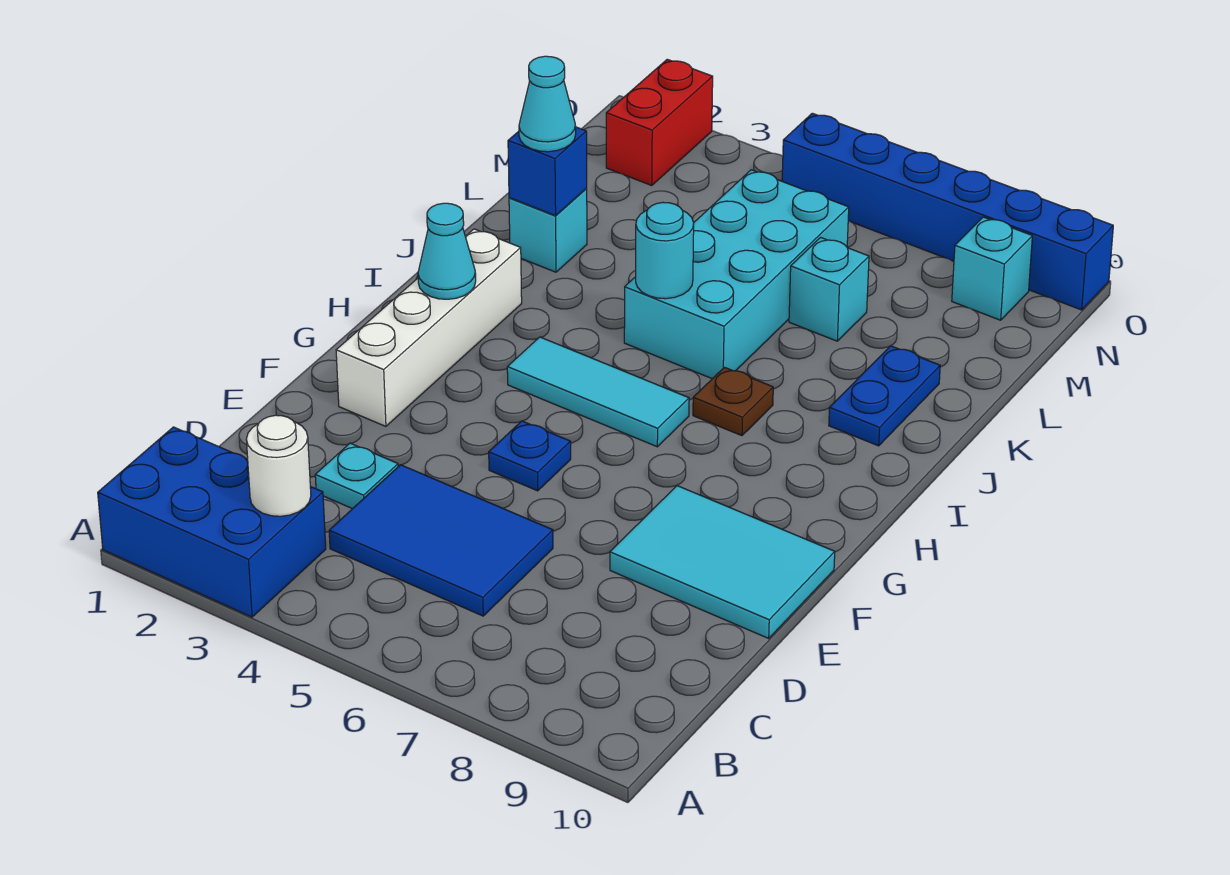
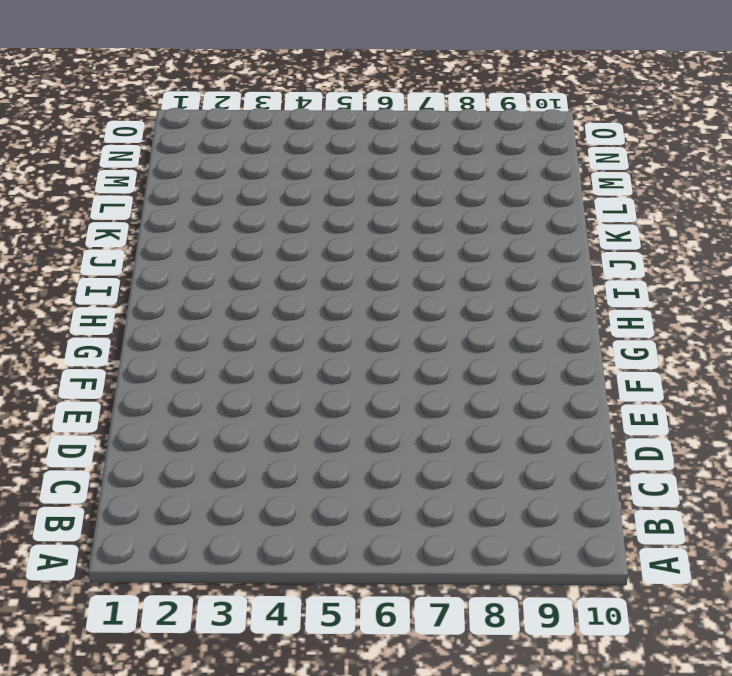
none -> blue 2x3 brick [98,427,326,617]
none -> blue 2x3 tile [329,465,553,616]
none -> cyan 1x1 plate [315,443,398,509]

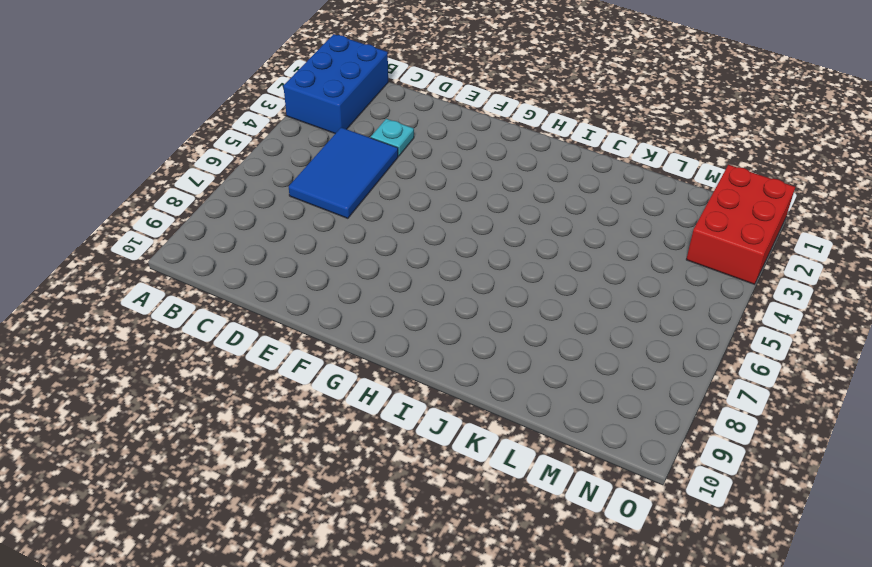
red 2x3 brick [686,165,795,284] -> red 1x2 brick [606,59,713,186]
none -> cyan 2x3 tile [610,486,835,638]
none -> white 1x4 brick [336,229,522,426]
none -> blue 1x1 plate [489,421,571,491]

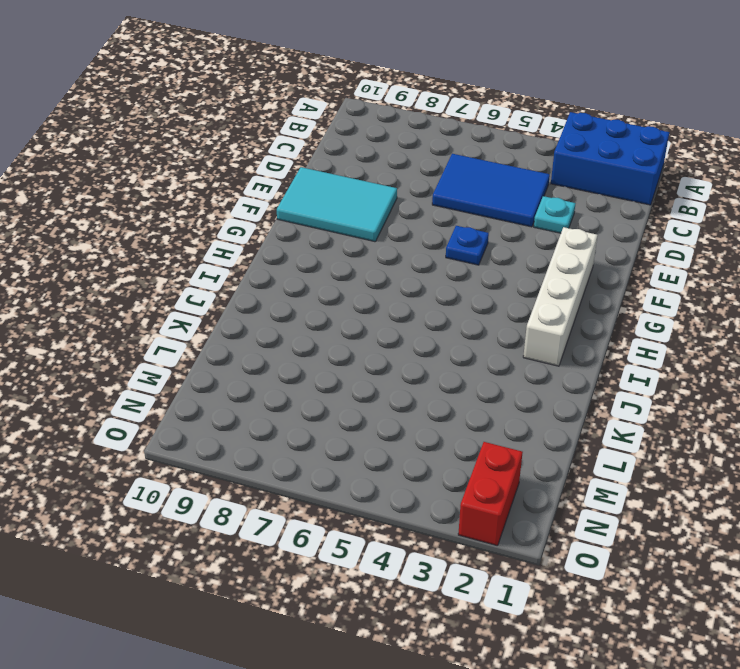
none -> cyan 1x3 tile [507,337,689,447]
none -> brown 1x1 plate [693,367,773,436]
none -> cyan 2x4 brick [624,170,849,379]

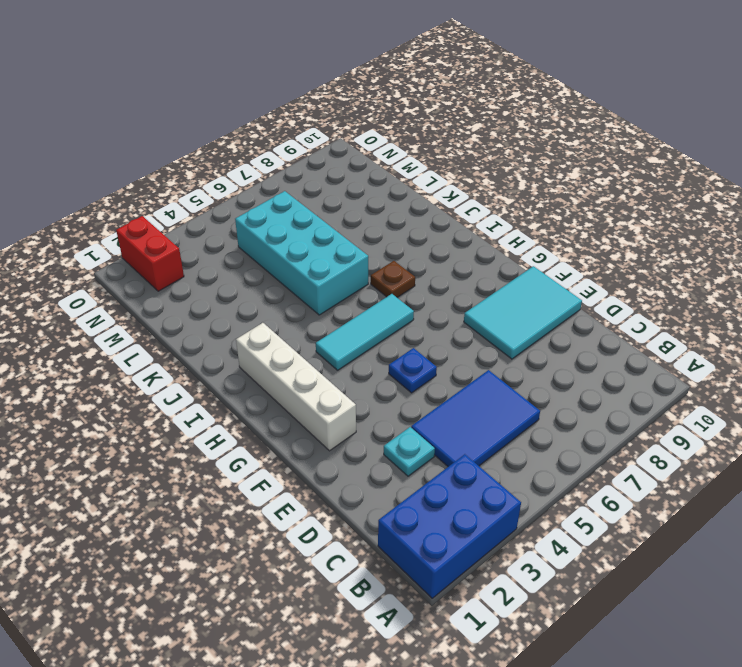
none -> blue 1x2 plate [829,346,940,446]
none -> cyan 1x1 brick [509,189,587,272]
none -> cyan 1x1 brick [789,237,869,341]

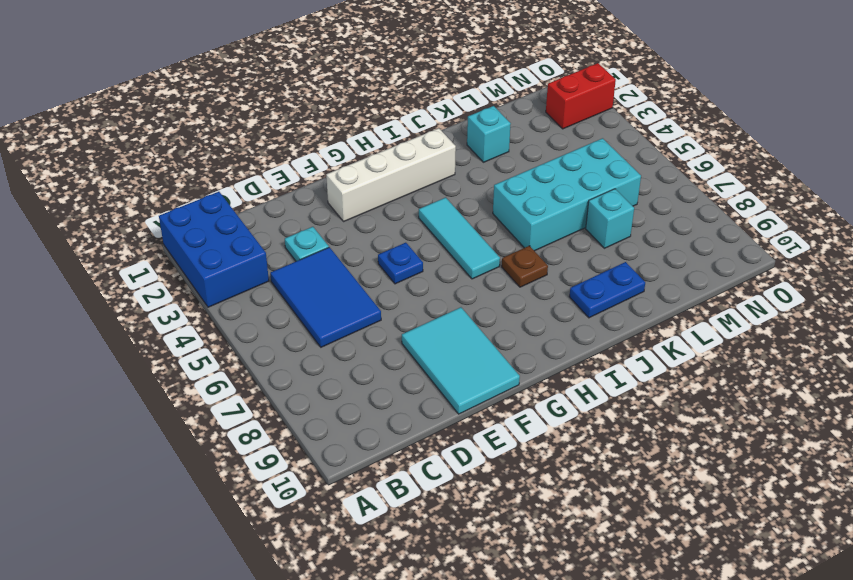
none -> cyan 1x1 brick [952,217,1032,320]
none -> blue 1x6 brick [782,113,1113,310]
none -> white 1x1 round brick [246,415,311,516]

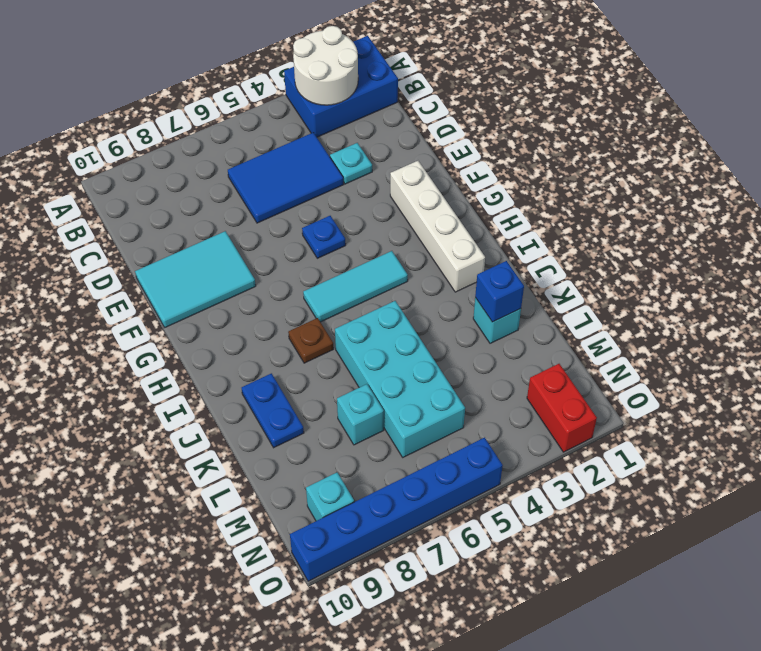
white 2x2 round brick [293,26,358,105] -> white 1x1 round brick [246,415,311,516]
none -> cyan 1x1 cone [418,203,476,299]
none -> cyan 1x1 round brick [636,202,694,299]
none -> cyan 1x1 cone [519,56,576,152]

